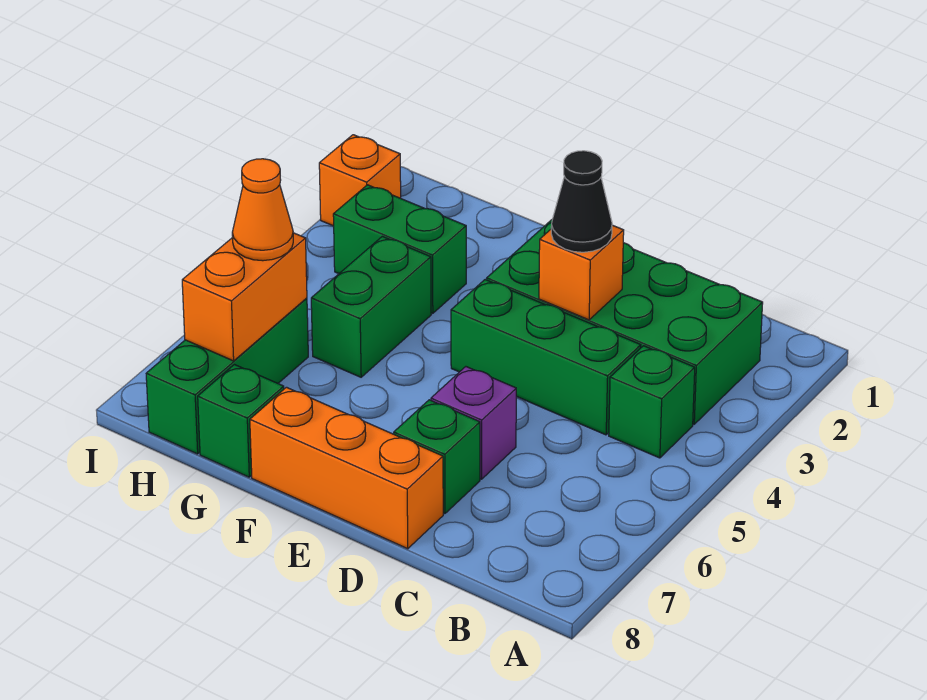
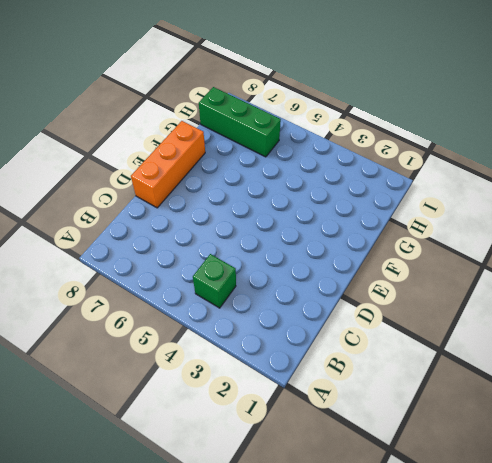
none -> green 2x4 brick [487,220,763,424]
none -> green 1x3 brick [451,280,641,435]
none -> purple 1x1 brick [431,367,516,479]

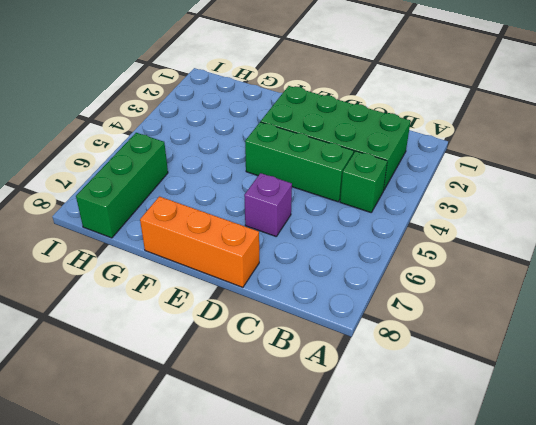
none -> green 1x1 brick [394,400,480,514]
none -> green 1x2 brick [333,185,466,313]
none -> green 1x2 brick [311,236,431,377]

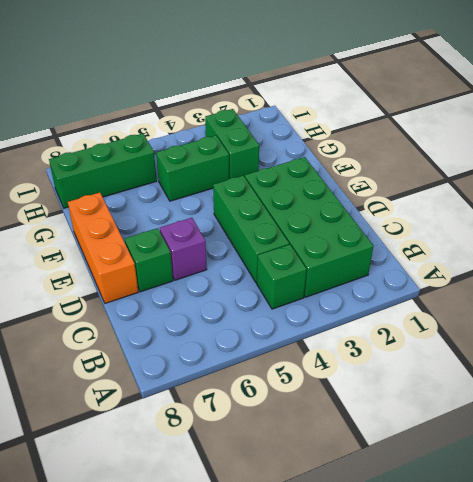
none -> green 1x1 brick [198,365,284,477]
none -> orange 1x1 brick [319,135,401,226]
none -> orange 1x1 brick [539,225,624,320]

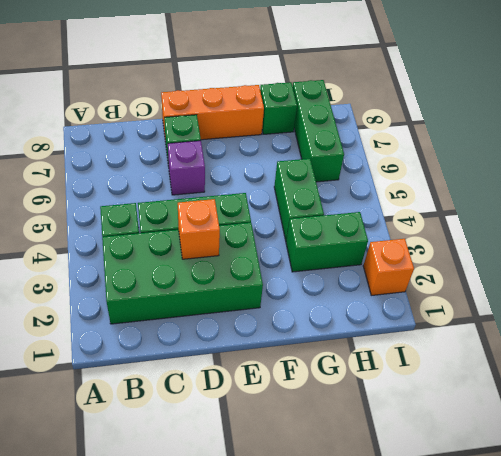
none -> orange 1x2 brick [182,233,307,361]
none -> black 1x1 cone [551,151,612,252]
none -> orange 1x1 cone [232,159,293,261]

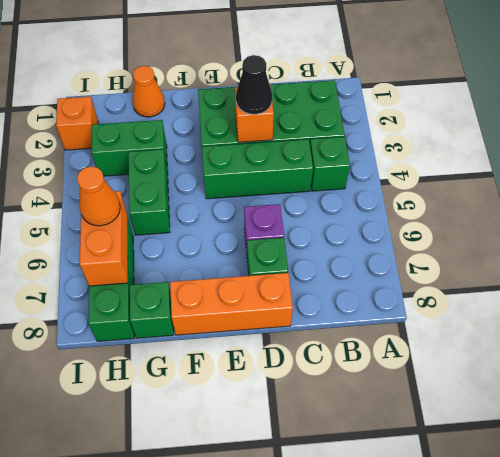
orange 1x1 cone [133,66,165,117] -> none

